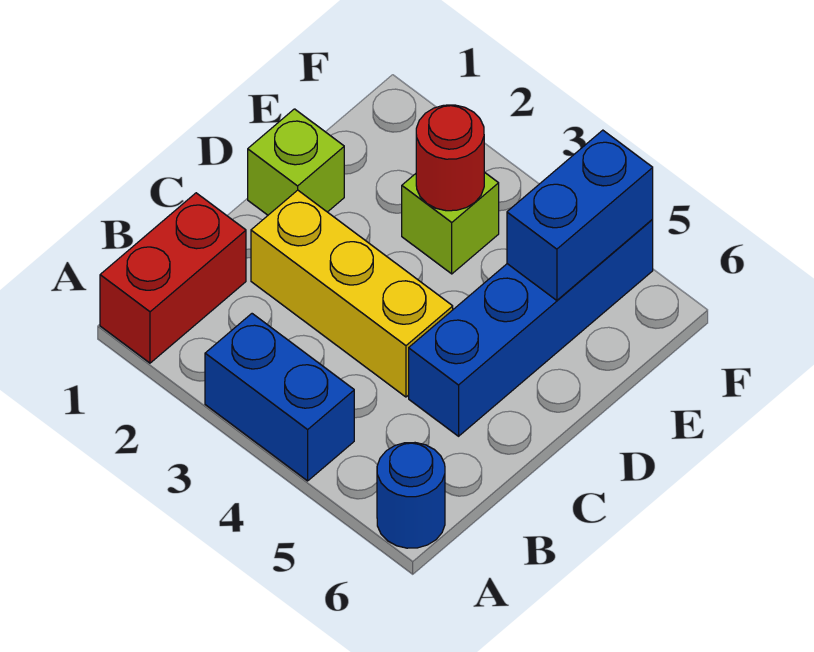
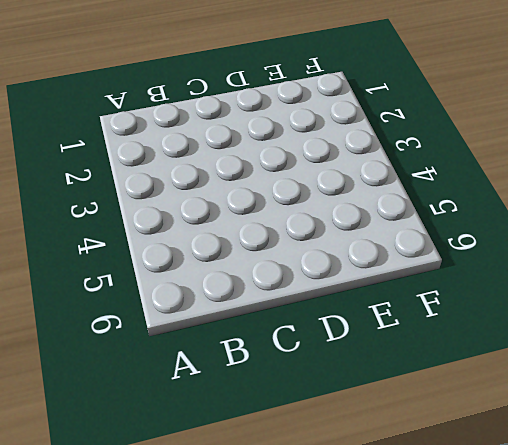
none -> red 1x2 brick [100,193,246,363]
none -> blue 1x2 brick [205,314,354,481]

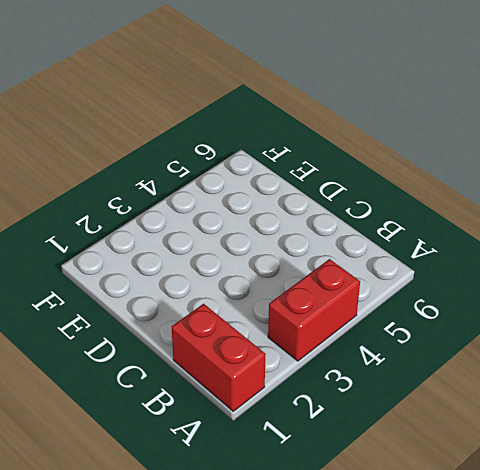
red 1x2 brick [268,259,360,361] -> blue 1x2 brick [205,314,354,481]
none -> blue 1x1 round brick [377,443,445,548]
none -> yellow 1x3 brick [251,190,453,397]

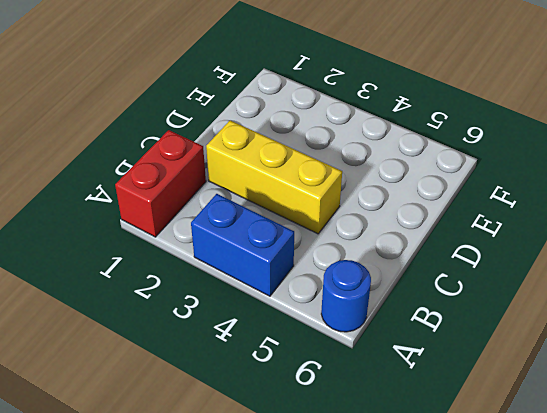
none -> blue 1x4 brick [409,219,653,436]
none -> lime 1x1 brick [248,109,344,215]

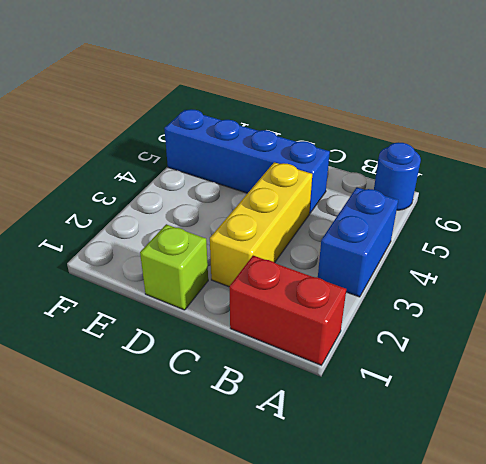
none -> lime 1x1 brick [402,172,499,274]
none -> red 1x1 round brick [416,105,484,211]

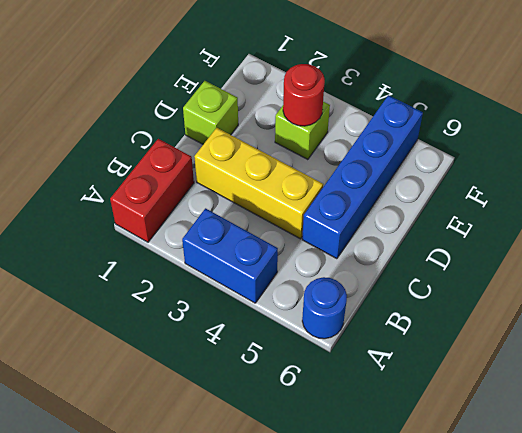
none -> blue 1x2 brick [507,130,653,300]

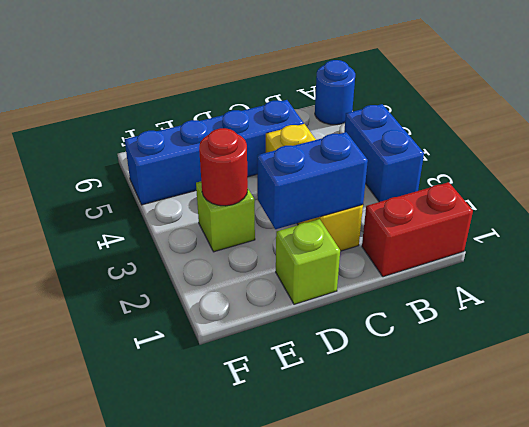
blue 1x2 brick [257,132,368,229] -> blue 1x2 brick moved to [507,130,653,300]

